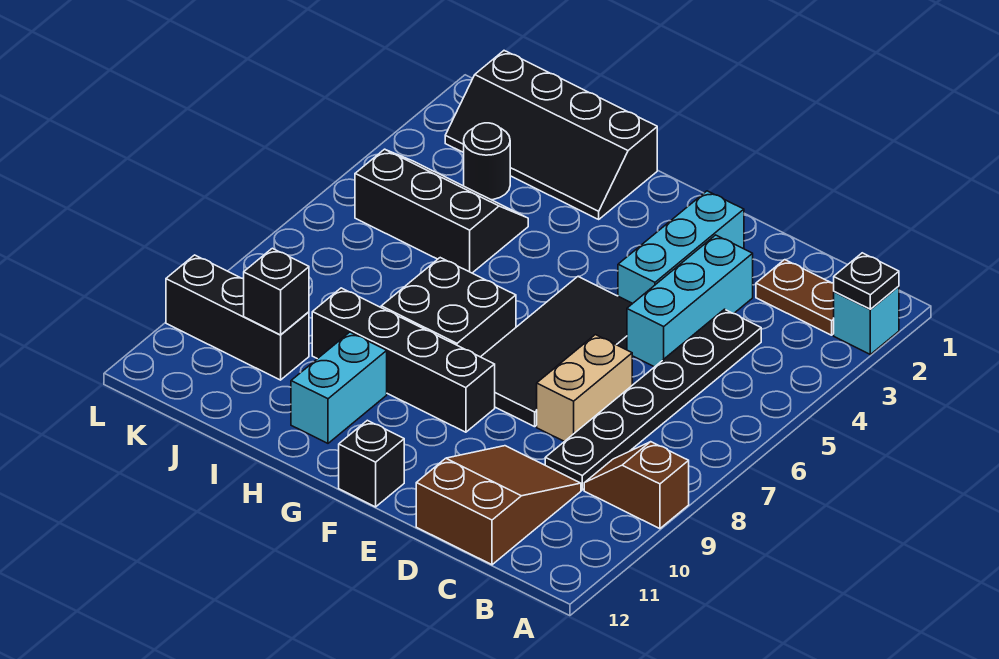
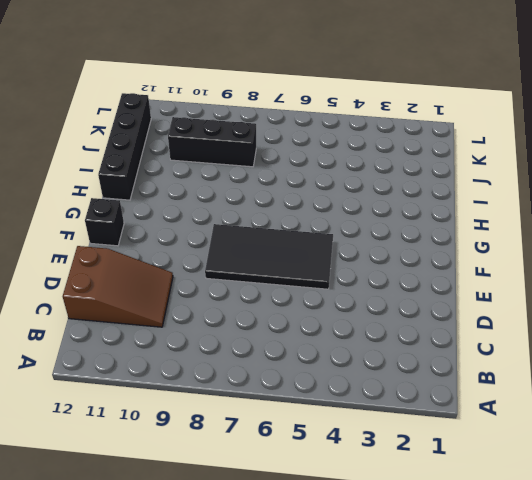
black 1x4 brick [98,93,151,200] -> black 1x4 brick moved to [312,288,495,432]
black 1x3 brick [168,117,256,167] -> black 1x3 brick turned to [166,255,309,380]
none -> cyan 1x1 brick [834,286,899,354]
none -> brown 1x2 slope [584,442,689,529]
none -> brown 1x2 plate [756,260,834,335]

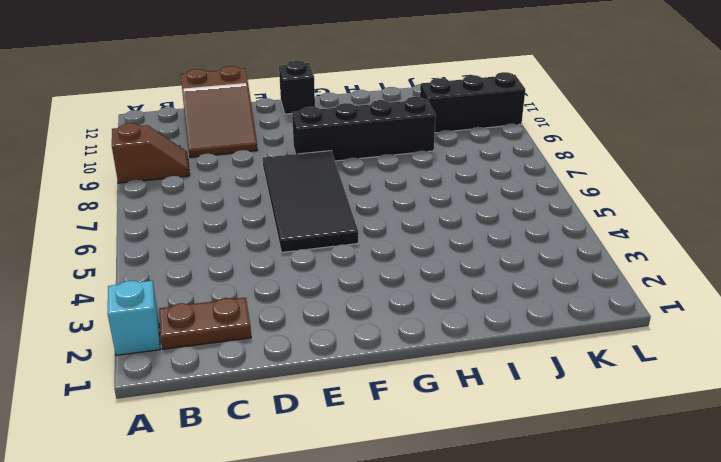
none -> black 1x6 plate [545,309,761,490]
none -> cyan 1x3 brick [627,235,753,367]
none -> tan 1x2 brick [537,335,632,442]

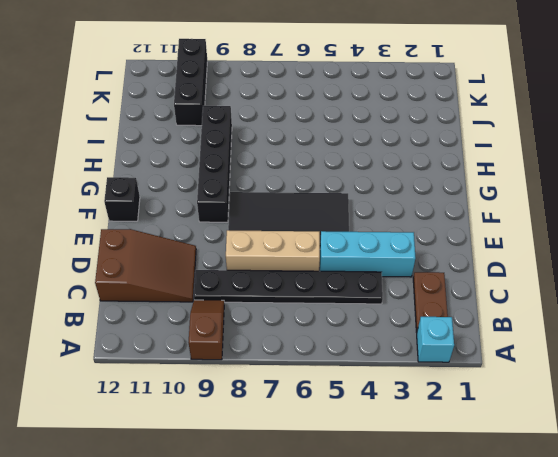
tan 1x3 brick [226,230,320,271] -> tan 1x2 brick [537,335,632,442]
none -> cyan 1x3 brick [618,191,744,303]
none -> black 2x2 brick [381,258,516,357]
none -> black 2x4 slope [445,51,657,219]

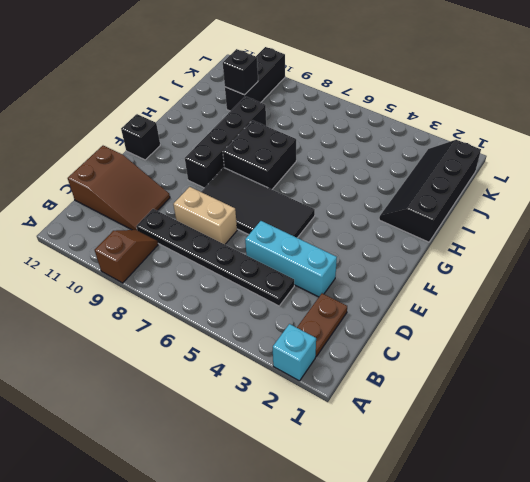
none -> cyan 1x3 brick [618,191,744,303]
none -> cyan 1x2 brick [291,332,387,443]
none -> black 2x3 slope [355,149,528,273]

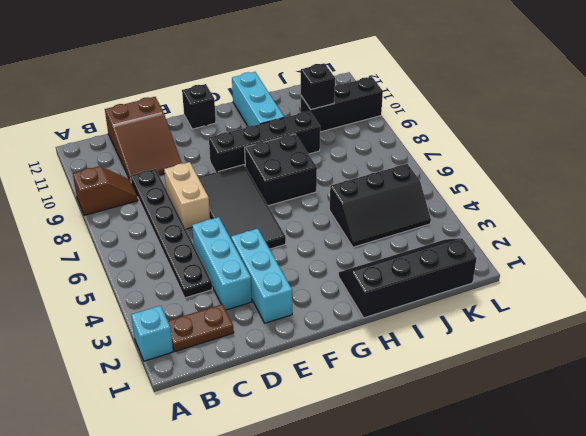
cyan 1x3 brick [232,72,284,126] -> cyan 1x2 brick [291,332,387,443]
none -> black 1x1 round brick [464,123,510,200]
none -> black 1x1 plate [834,253,899,309]

